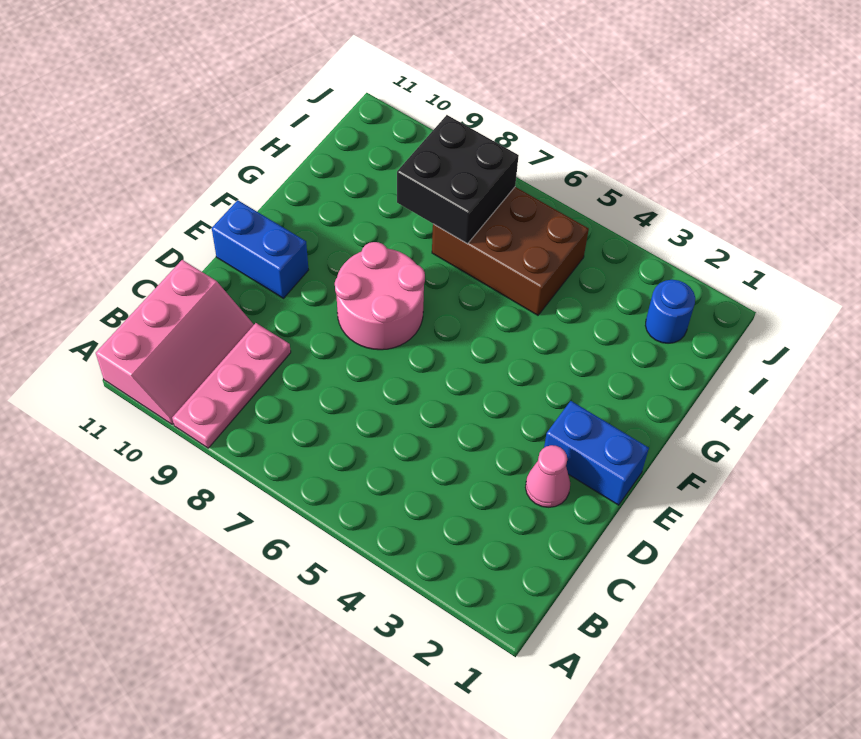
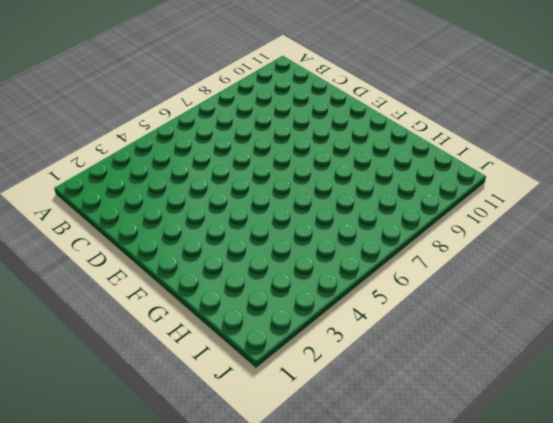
none -> pink 1x3 plate [172,323,291,448]
none -> pink 2x3 slope [96,260,254,424]

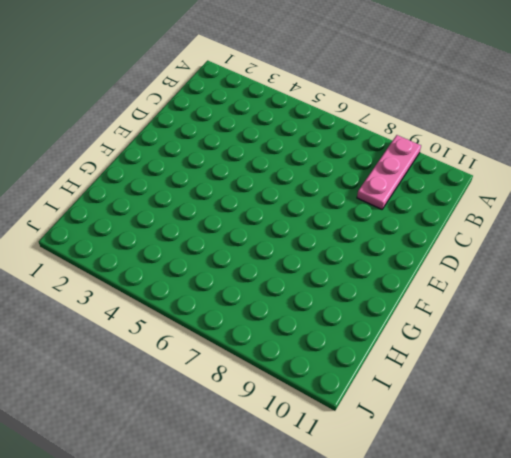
none -> pink 2x3 slope [96,260,254,424]
none -> pink 1x1 cone [526,445,570,507]

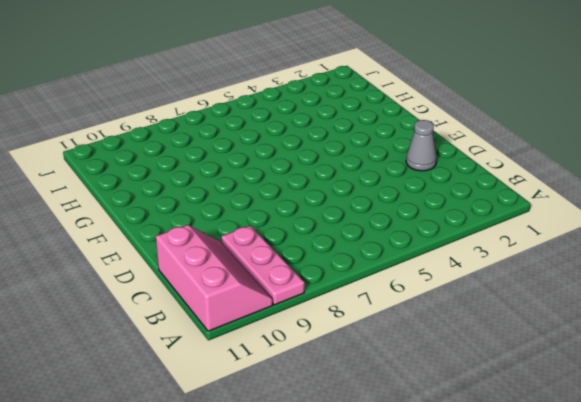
grey 1x1 cone [406,120,437,171] -> pink 1x1 cone [526,445,570,507]
none -> blue 1x2 brick [544,401,649,505]
none -> pink 2x2 round brick [335,242,425,350]

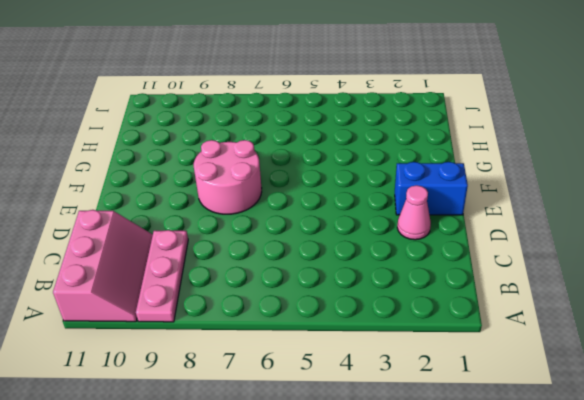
none -> blue 1x2 brick [212,200,308,298]
none -> brown 2x3 brick [432,187,589,315]

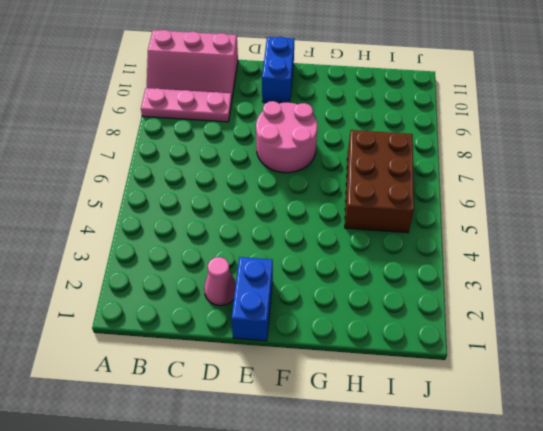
none -> blue 1x1 round brick [645,280,695,343]
none -> black 2x2 brick [397,115,519,244]

